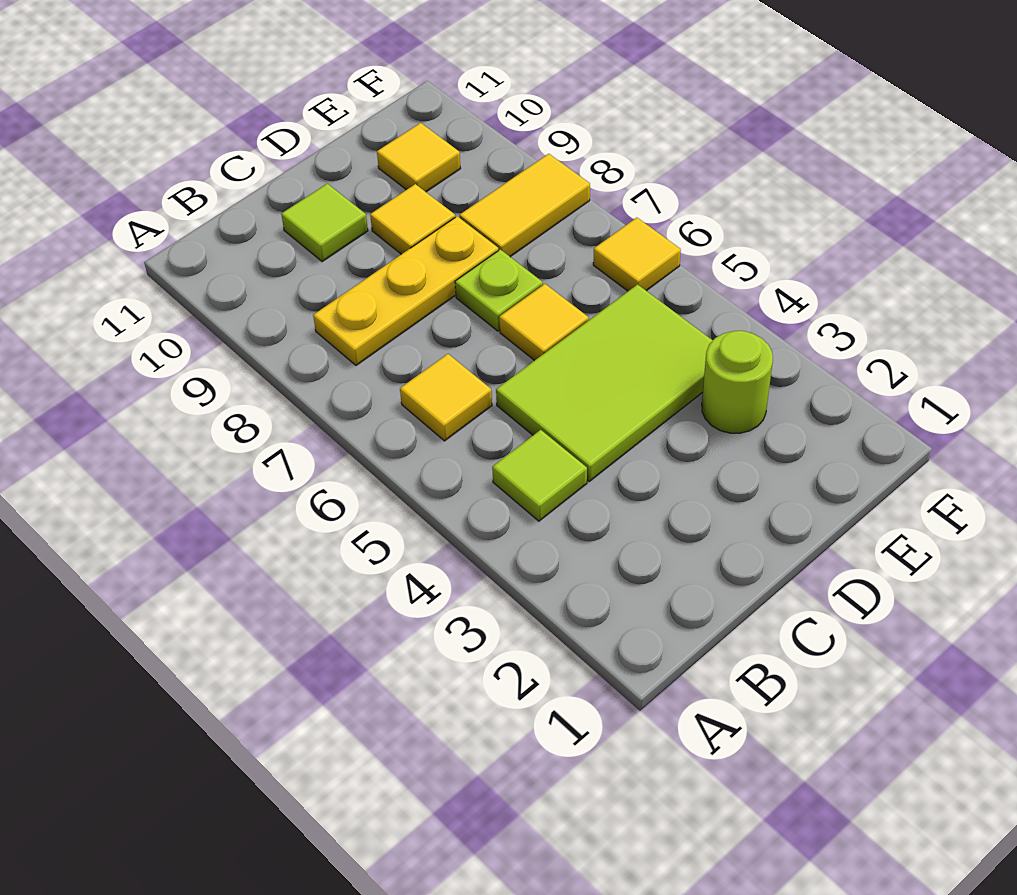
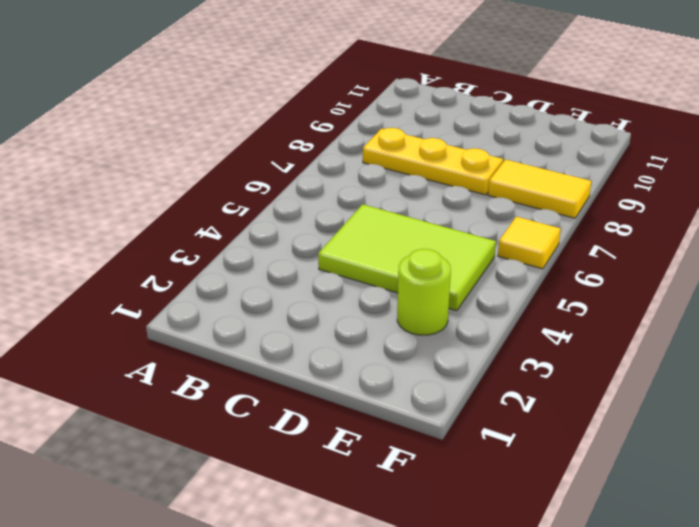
none -> lime 1x1 tile [492,430,587,521]
none -> yellow 1x1 tile [400,354,492,441]
none -> lime 1x1 tile [281,184,368,262]

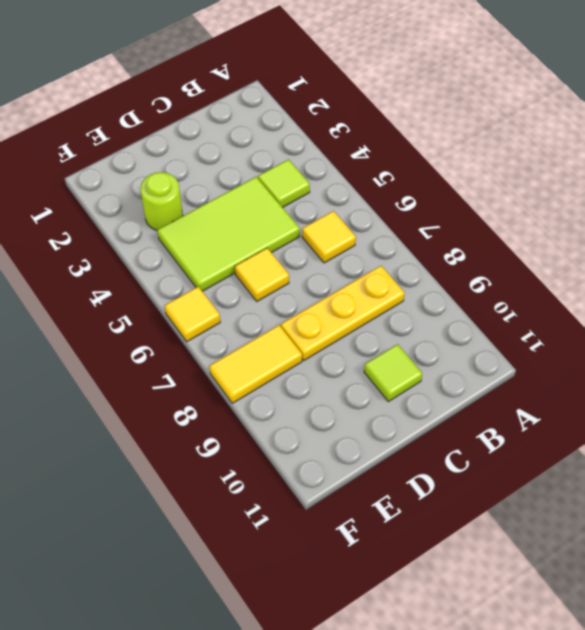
none -> lime 1x1 plate [455,249,543,331]
none -> yellow 1x1 tile [370,184,455,254]
none -> yellow 1x1 tile [377,123,461,192]

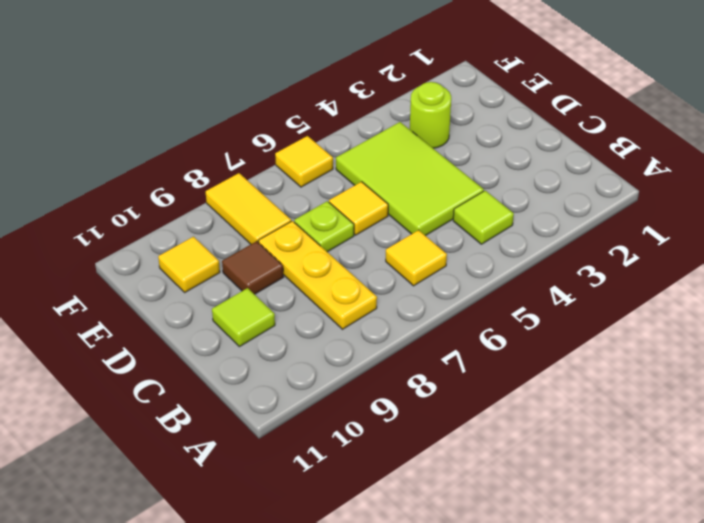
brown 1x1 tile [222,241,284,294] -> yellow 1x1 tile [370,184,455,254]

